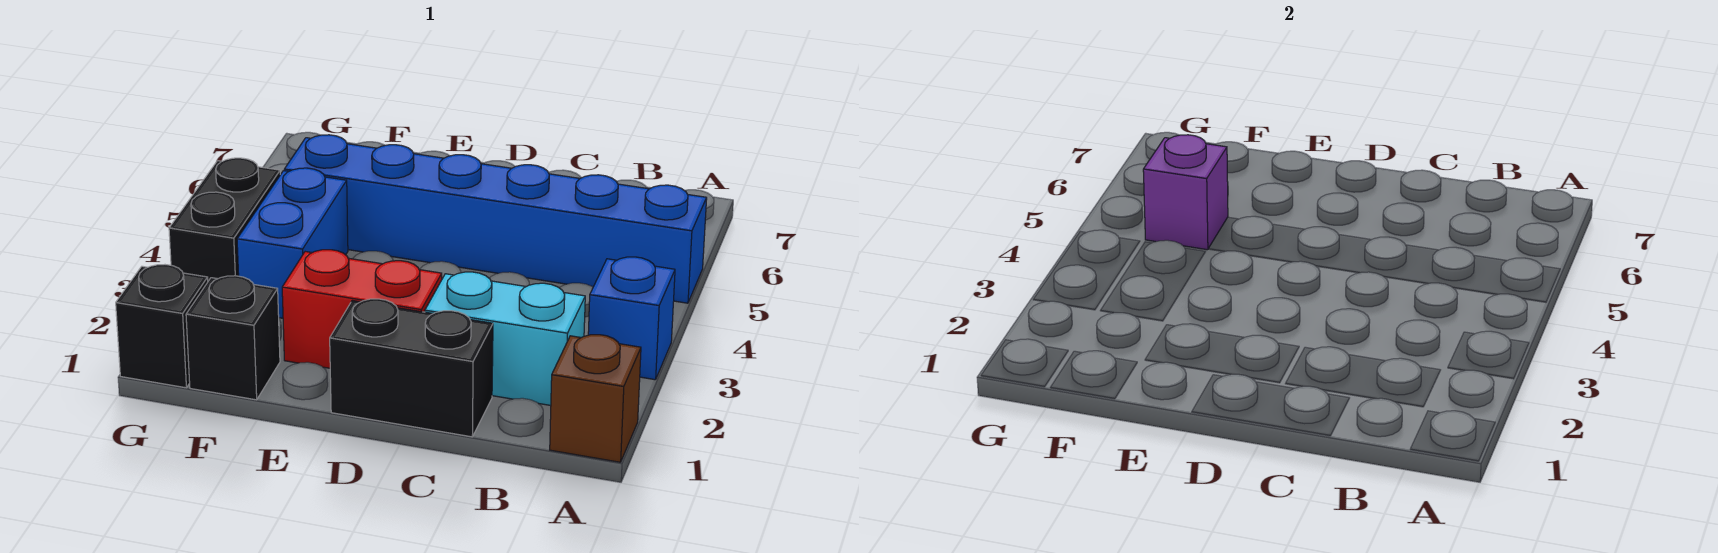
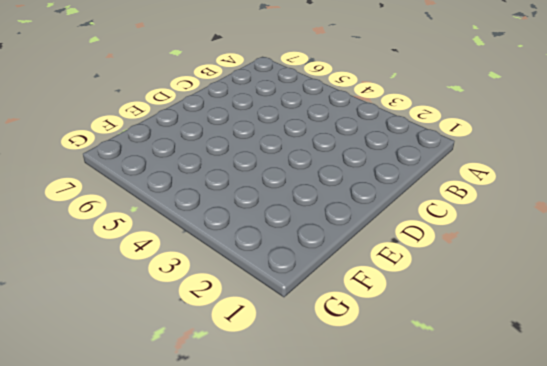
none -> brown 1x1 brick [550,335,641,462]
none -> blue 1x1 brick [588,257,675,380]

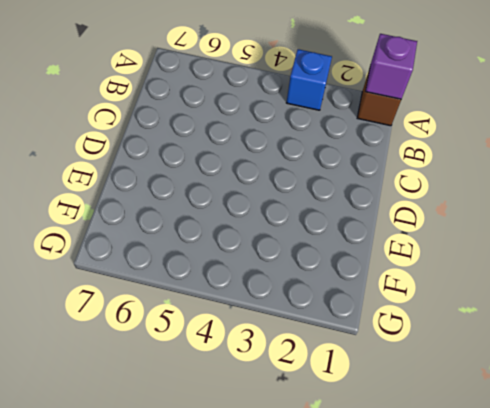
purple 1x1 brick [365,34,417,99] -> purple 1x1 brick moved to [1143,135,1228,250]
none -> blue 1x6 brick [284,135,707,303]
none -> cyan 1x2 brick [425,272,585,405]

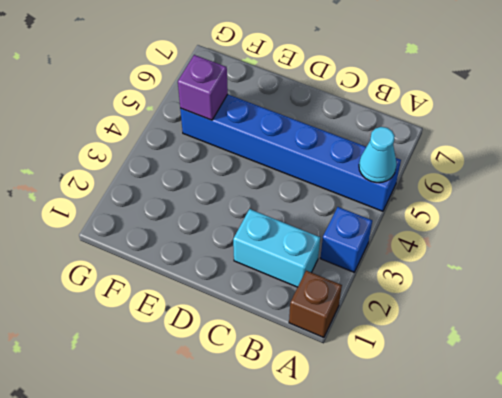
cyan 1x1 cone [359,127,397,183] -> none
none -> black 1x2 brick [330,299,493,437]
none -> red 1x2 brick [282,250,442,368]

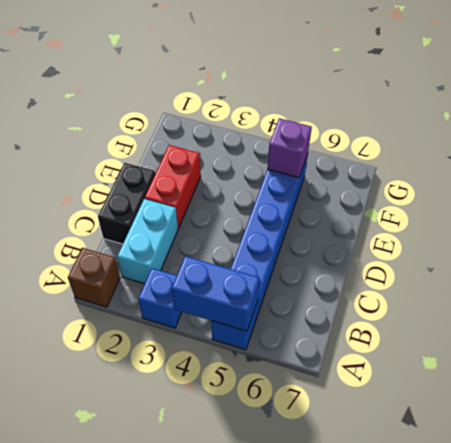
blue 1x2 brick [172,256,260,331] -> blue 1x2 brick moved to [237,168,348,318]
none -> black 1x1 brick [186,276,280,400]
none -> black 1x1 brick [116,265,208,388]

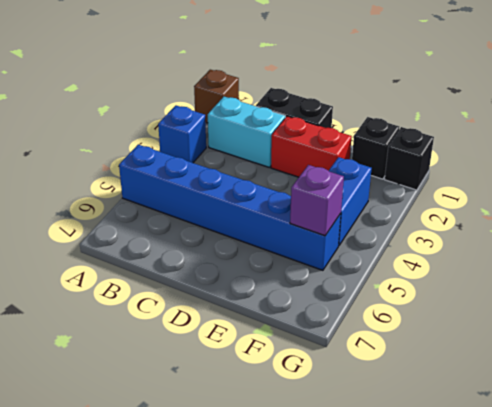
none -> black 1x2 brick [169,158,280,281]

